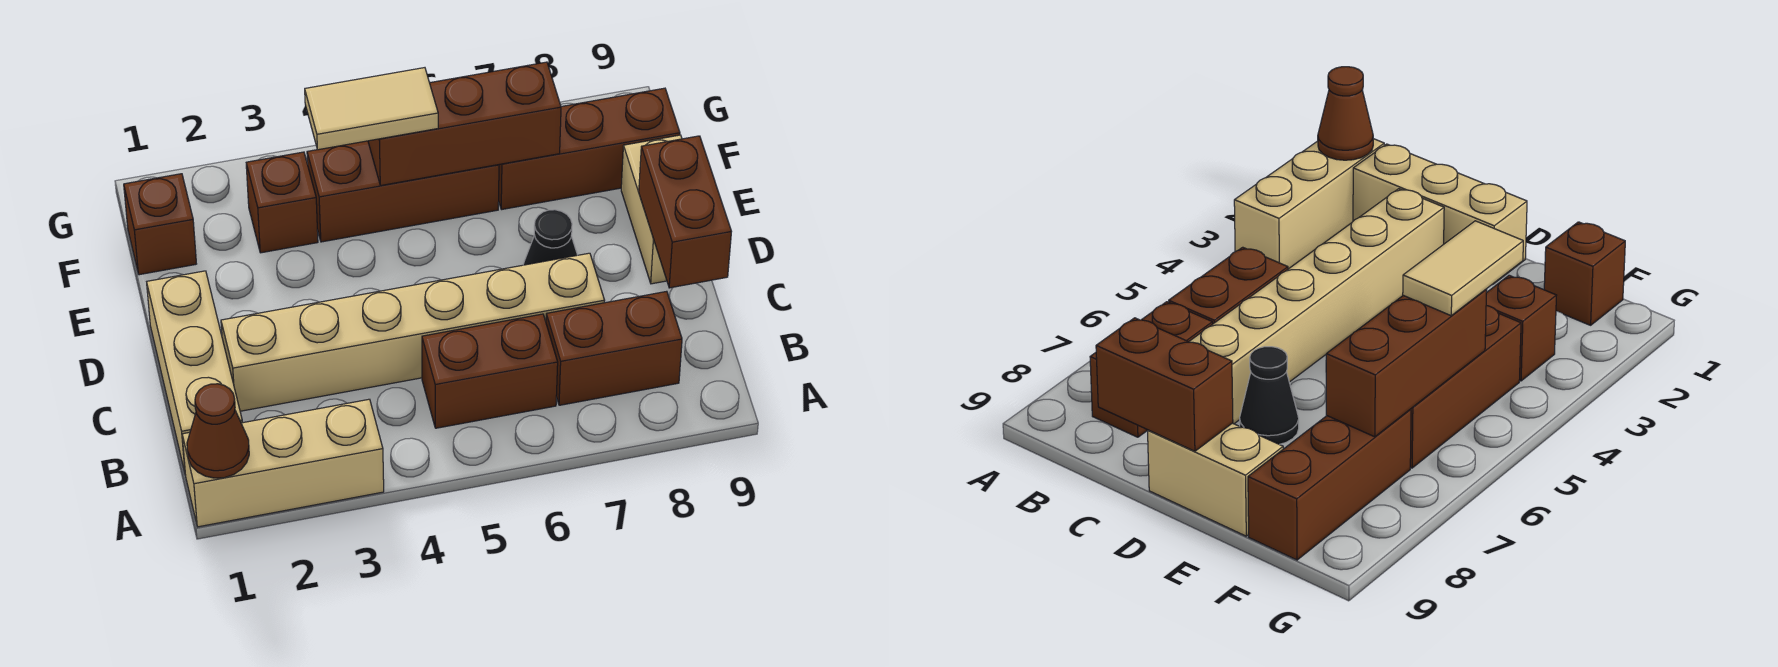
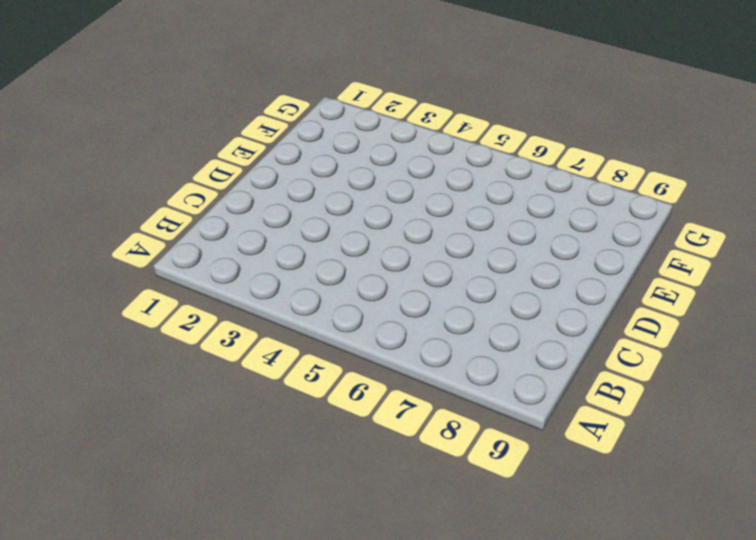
none -> tan 1x3 brick [182,399,384,527]
none -> tan 1x3 brick [147,271,242,472]
none -> brown 1x2 brick [422,314,558,428]

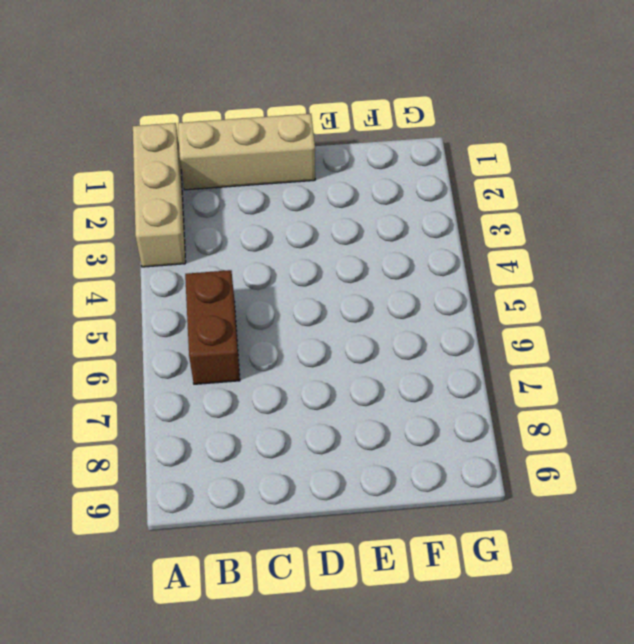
none -> brown 1x2 brick [546,291,682,405]
none -> tan 1x6 brick [221,253,605,411]
none -> black 1x1 cone [523,210,577,265]

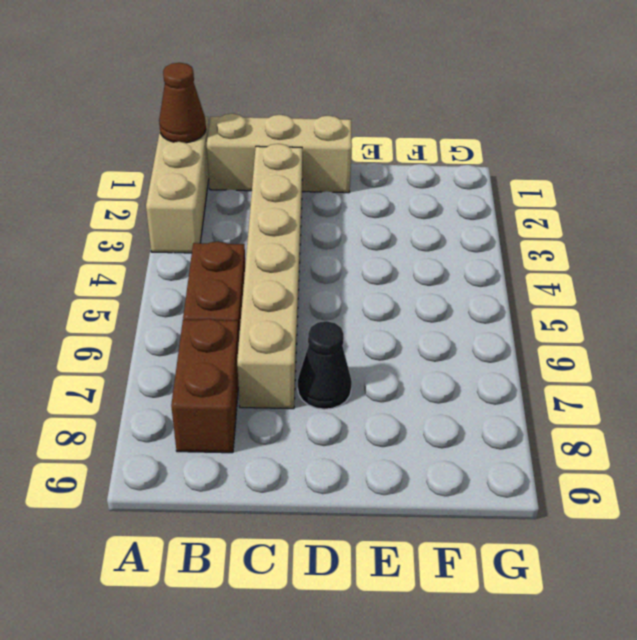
none -> tan 1x2 brick [621,135,682,284]
none -> brown 1x1 brick [124,174,196,275]
none -> brown 1x1 brick [246,152,318,253]

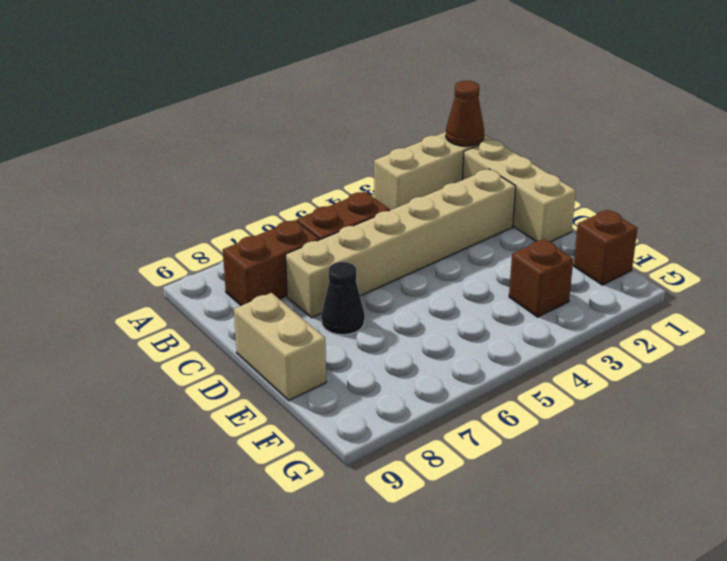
none -> brown 1x3 brick [307,141,499,242]
none -> brown 1x3 brick [499,88,680,210]
none -> brown 1x2 brick [639,136,731,288]

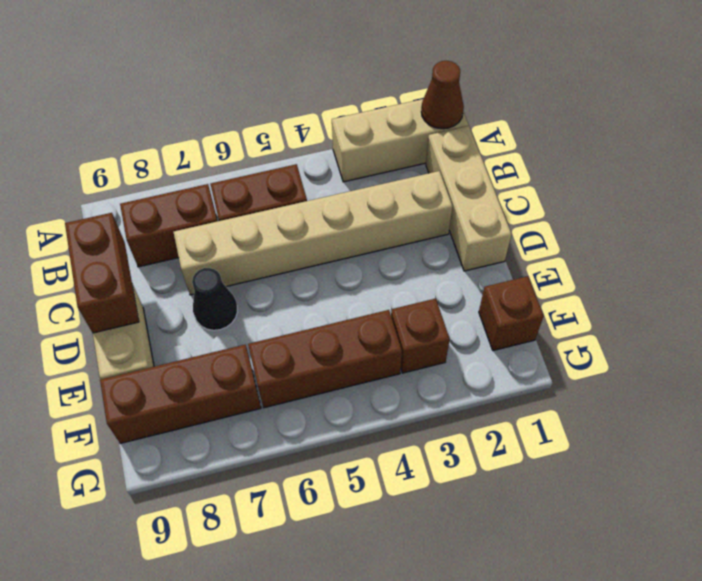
none -> brown 1x3 brick [368,62,561,185]
none -> tan 1x2 tile [305,68,438,150]

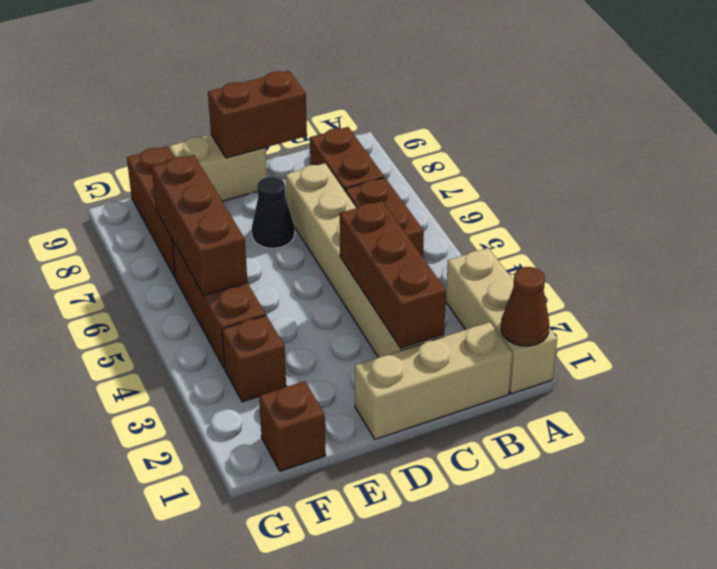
brown 1x3 brick [340,201,446,348] -> none
none -> tan 1x2 tile [305,68,438,150]

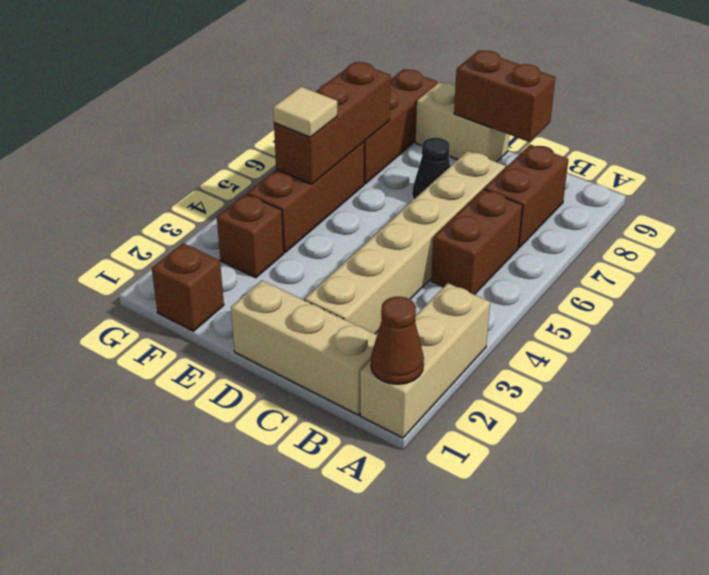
tan 1x1 tile [273,87,337,137] -> tan 1x2 tile [305,68,438,150]

